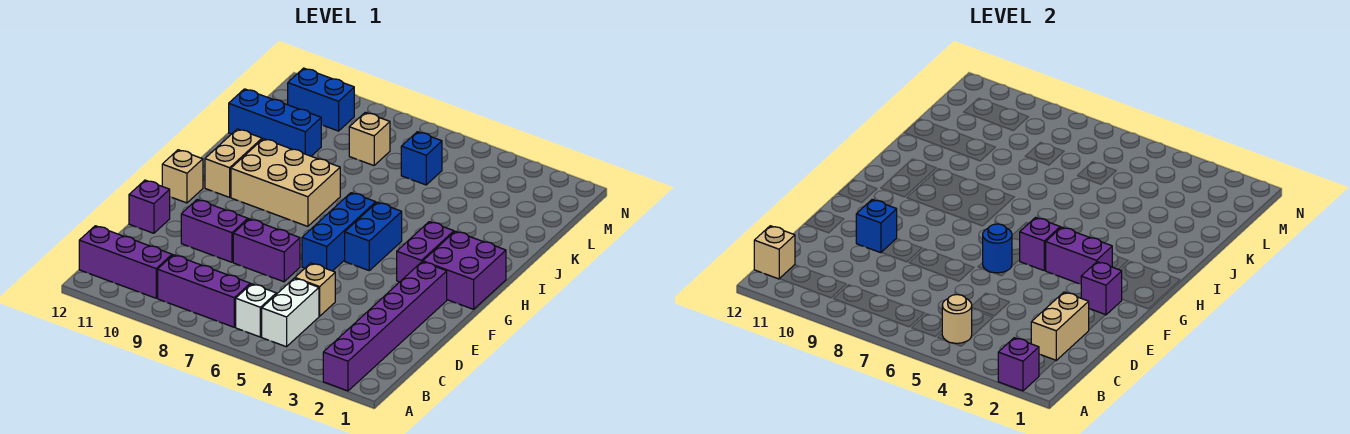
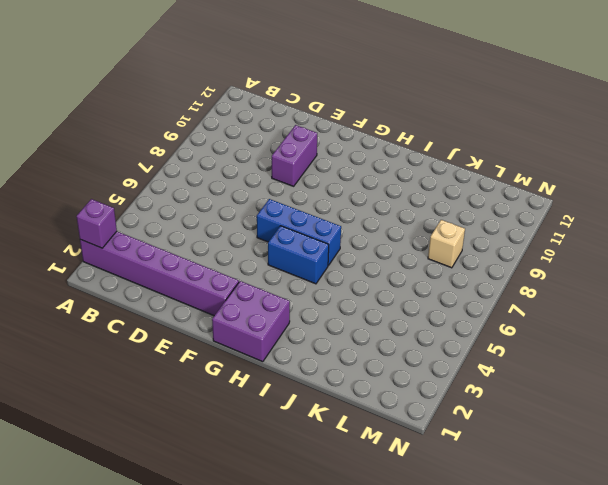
none -> white 1x2 brick [262,278,319,347]
none -> white 1x1 brick [236,284,276,337]
none -> purple 1x3 brick [158,255,250,327]

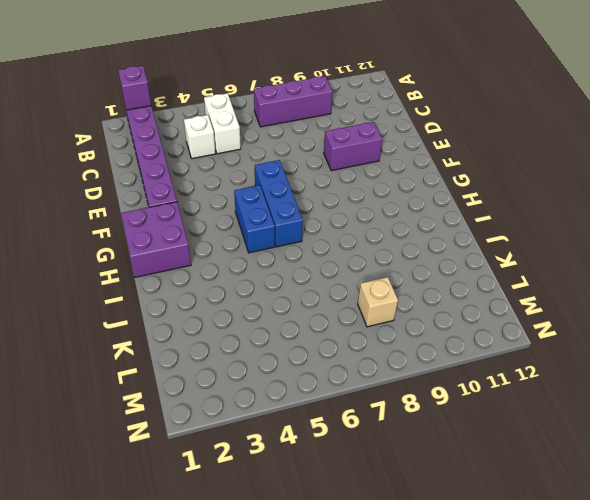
white 1x1 brick [184,115,216,159] -> white 1x1 brick moved to [236,284,276,337]
none -> purple 1x3 brick [79,226,172,298]
none -> tan 1x1 brick [295,263,335,316]
none -> purple 1x2 brick [233,219,300,282]

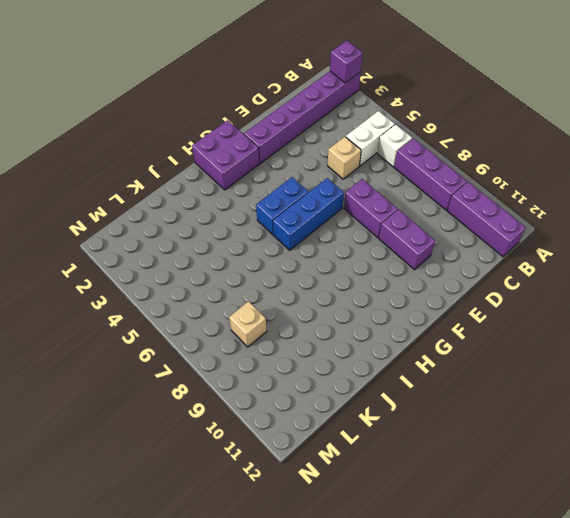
none -> purple 1x1 brick [129,180,170,233]
none -> purple 1x2 brick [397,222,454,282]
none -> tan 1x1 brick [162,150,203,203]

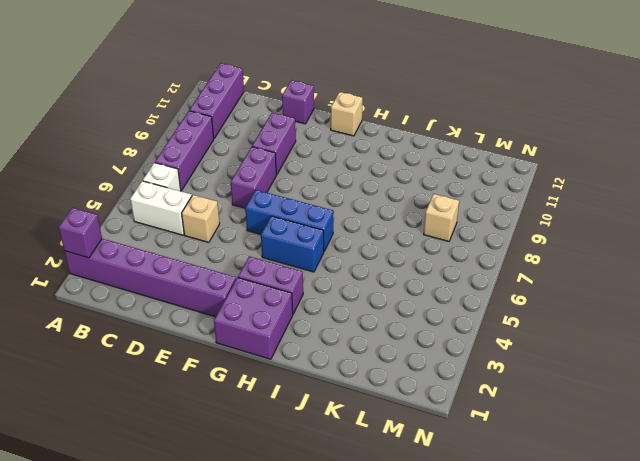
none -> tan 2x3 brick [231,139,340,226]
none -> tan 1x2 brick [205,129,262,197]
none -> blue 1x3 brick [229,89,321,156]

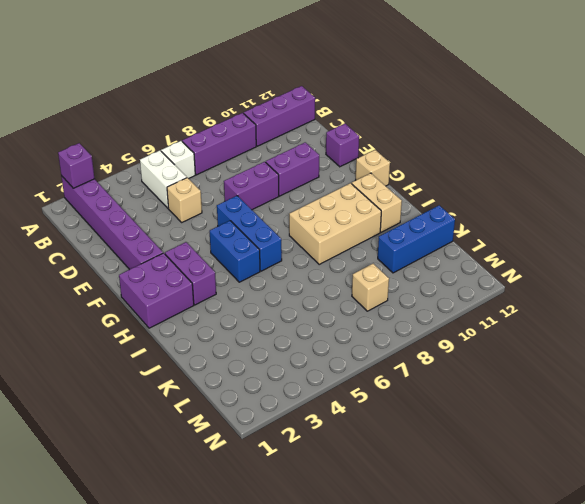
none -> blue 1x1 brick [401,132,442,185]
none -> blue 1x2 brick [287,68,354,131]
none -> tan 1x1 round brick [942,295,972,343]

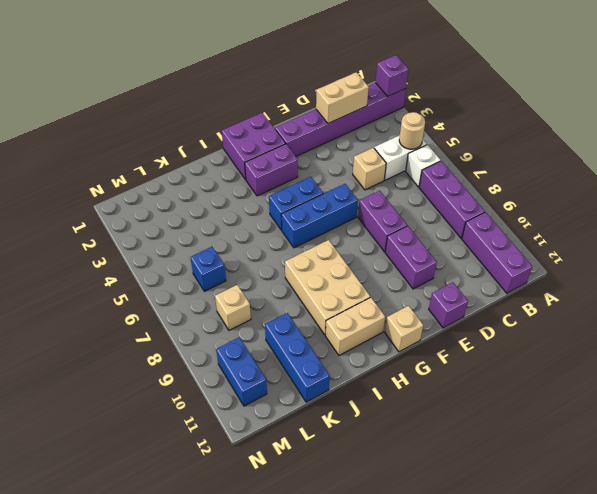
none -> tan 1x1 brick [754,226,795,279]
none -> blue 1x1 brick [856,200,897,253]
none -> purple 1x1 brick [1081,262,1122,315]

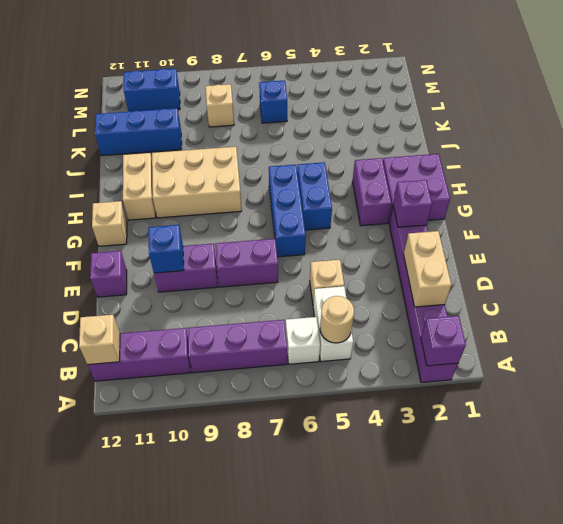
none -> blue 1x1 round brick [983,224,1012,273]
none -> purple 1x2 brick [1046,227,1112,284]
none -> purple 1x1 brick [1019,218,1060,270]

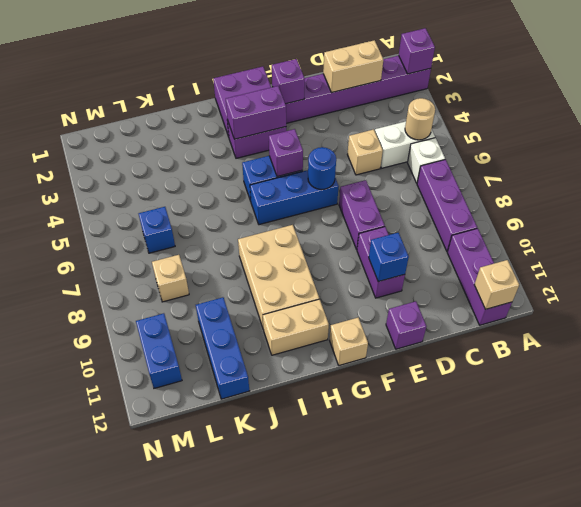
purple 1x2 brick [226,86,286,139] -> purple 1x2 brick turned to [1046,227,1112,284]

